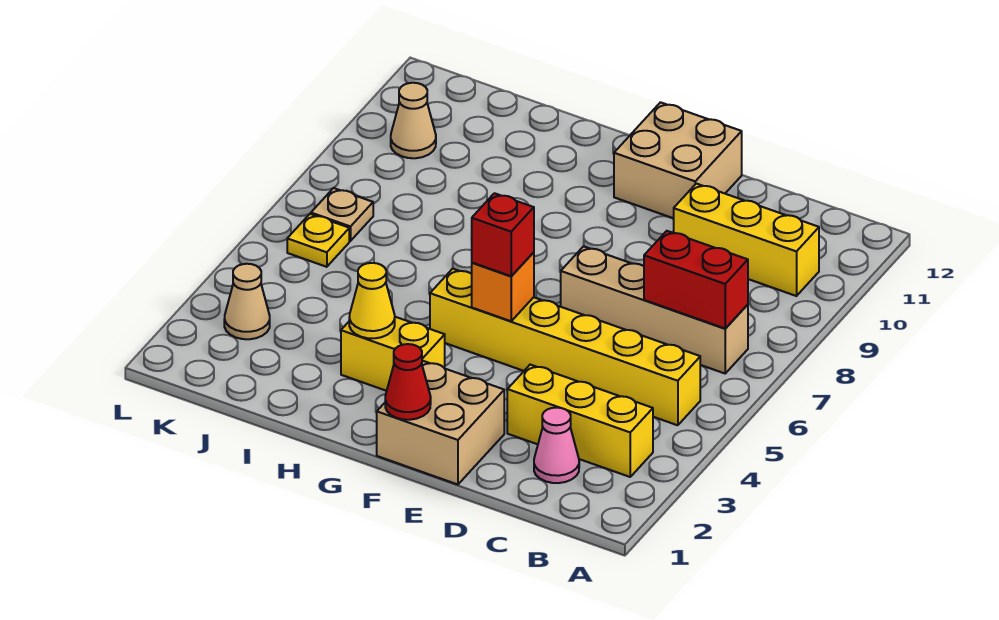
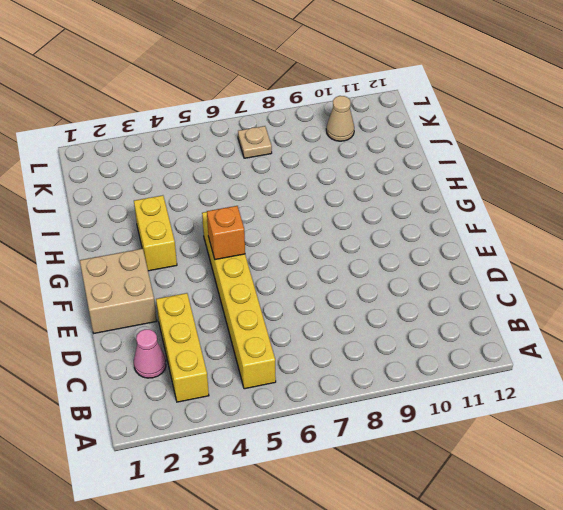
none -> tan 1x4 brick [561,246,748,373]
none -> yellow 1x3 brick [674,184,819,296]
none -> tan 2x2 brick [614,102,742,218]

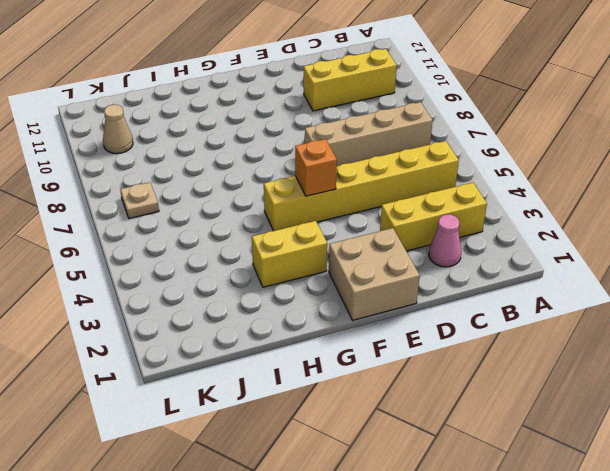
none -> tan 2x2 brick [614,102,742,218]
none -> tan 1x1 cone [224,264,270,339]
none -> yellow 1x1 plate [287,214,349,267]

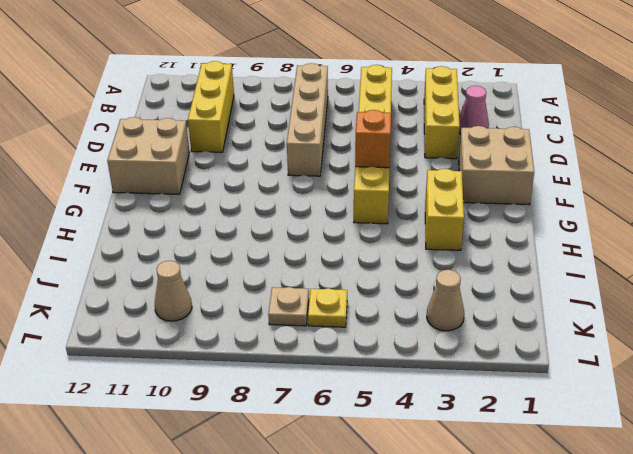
none -> red 1x2 brick [644,231,748,328]
none -> red 1x1 cone [385,344,431,420]
none -> yellow 1x1 cone [349,263,395,338]

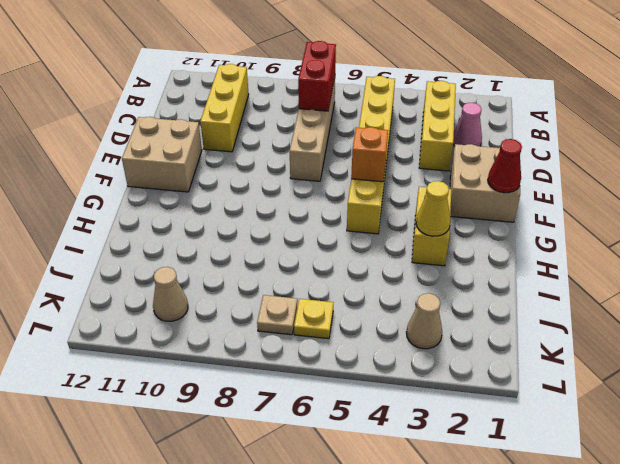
none -> red 1x1 brick [472,193,534,276]

